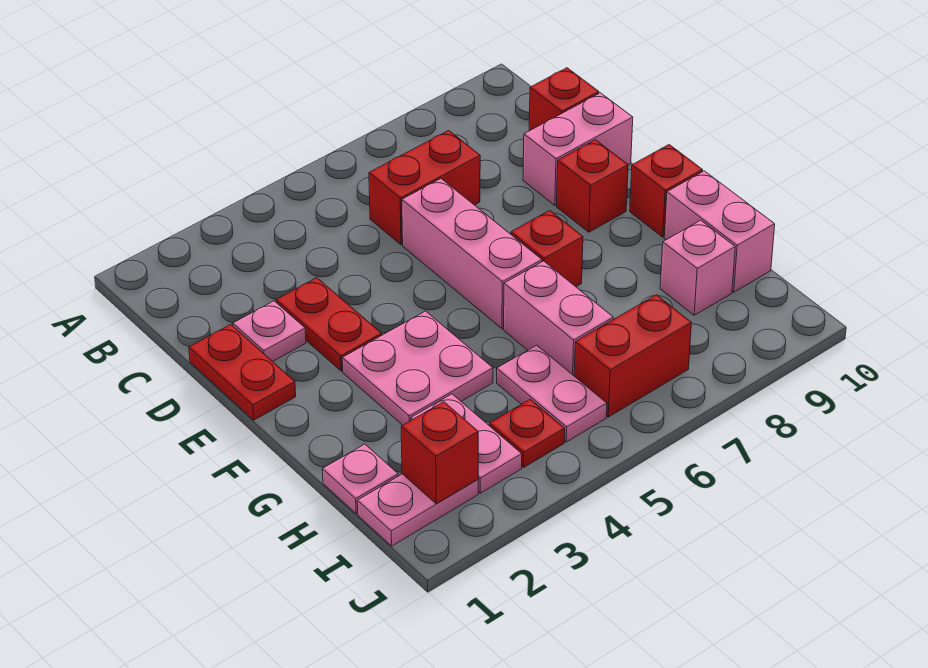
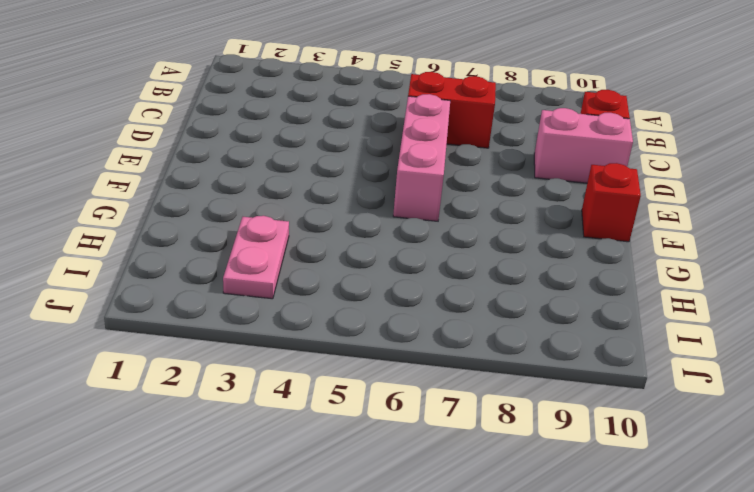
none -> red 1x2 plate [189,324,296,420]
none -> pink 1x1 plate [233,301,306,362]
none -> red 1x2 plate [276,278,382,371]

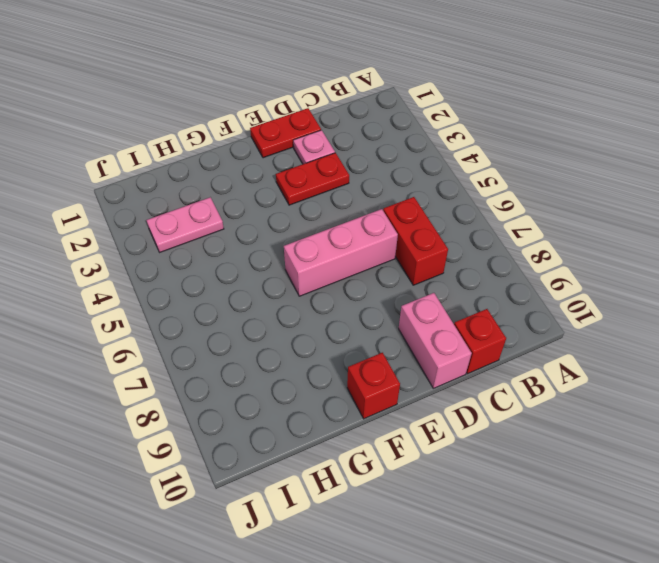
none -> red 1x1 brick [557,140,628,232]
none -> pink 2x2 plate [342,311,493,425]
none -> red 1x1 brick [511,210,583,287]

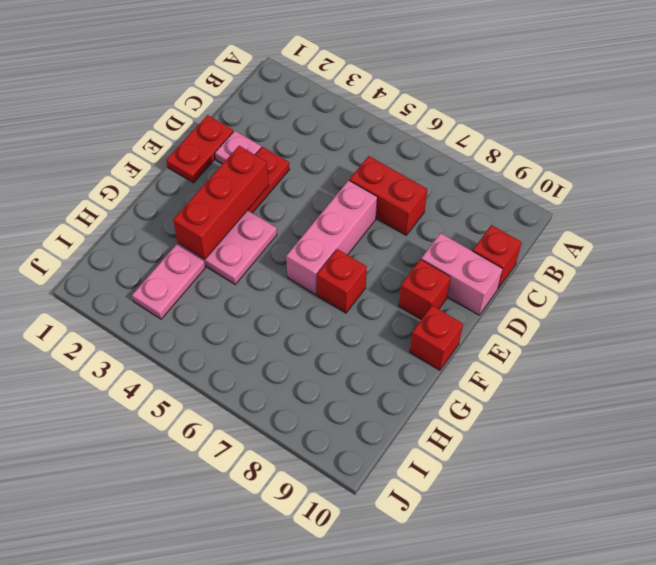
red 1x3 brick [173,146,269,259] -> none
none -> pink 1x2 brick [504,261,613,376]
none -> pink 1x2 brick [664,171,775,292]
none -> pink 1x1 plate [322,444,398,514]

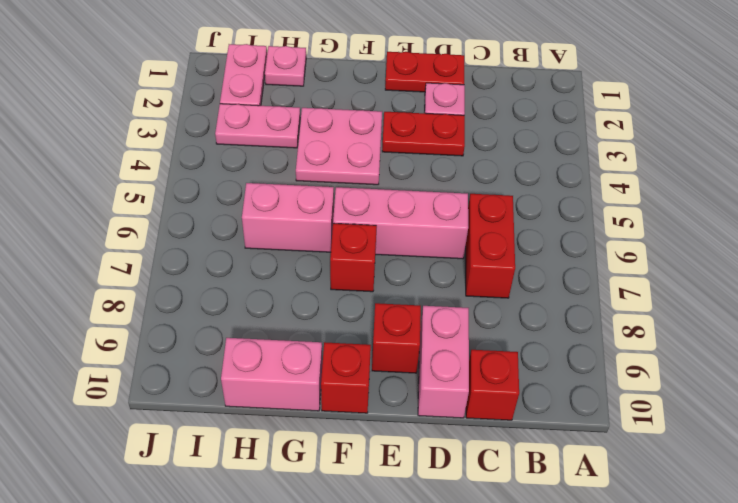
none -> pink 1x2 plate [497,345,607,442]
none -> pink 1x1 brick [660,220,735,315]
none -> red 1x1 plate [490,399,565,467]

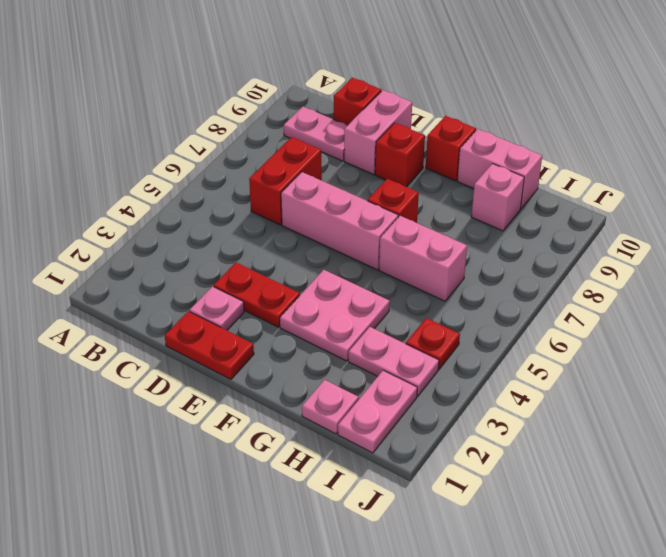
pink 1x2 plate [284,107,347,161] -> pink 1x2 plate moved to [497,345,607,442]
none -> red 1x2 brick [574,295,691,417]
none -> red 1x1 brick [401,402,478,504]

